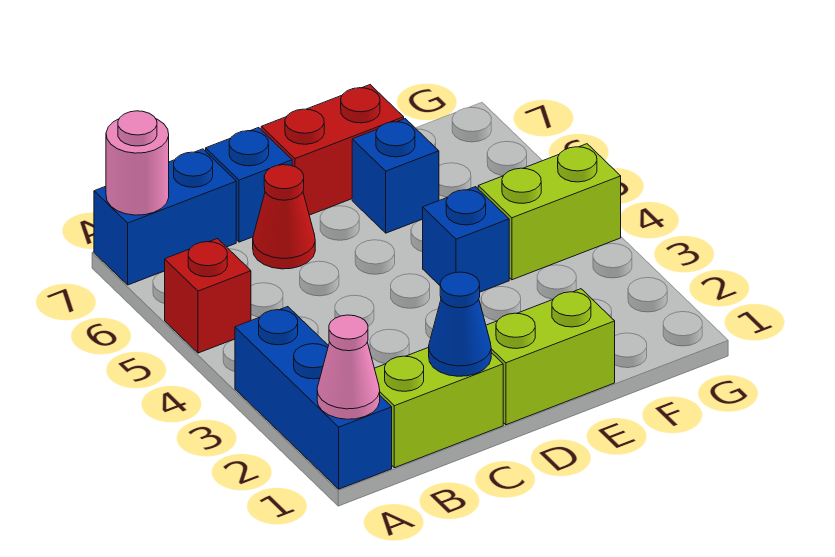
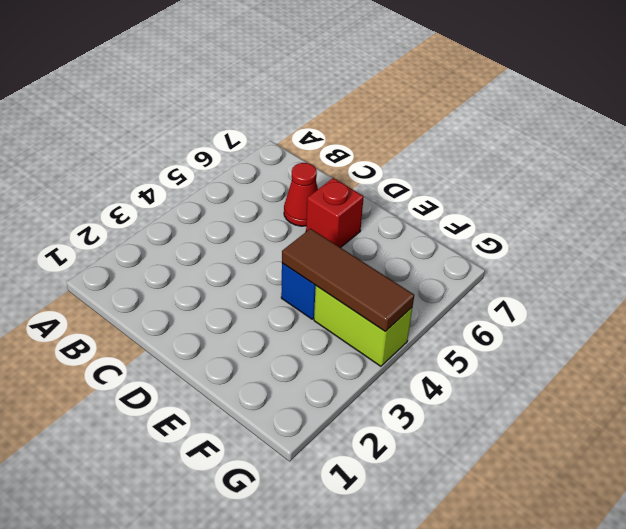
red 1x1 brick [306,178,364,248] -> red 1x1 brick moved to [165,239,251,353]
brown 1x3 tile [282,229,414,331] -> none
none -> blue 1x3 brick [235,307,392,489]
none -> blue 1x2 brick [94,149,236,285]
none -> lime 1x2 brick [374,347,503,468]

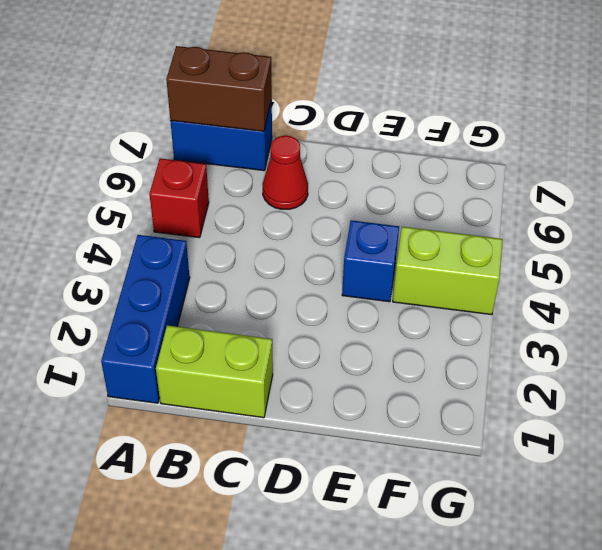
brown 1x2 brick [166,46,272,131] -> pink 1x1 round brick [106,111,169,215]
none -> blue 1x1 brick [206,128,292,242]
none -> lime 1x2 brick [486,289,615,425]
none -> red 1x2 brick [261,85,404,215]

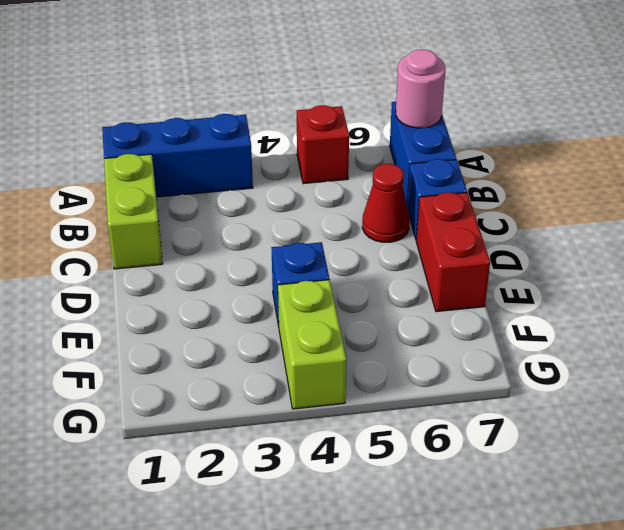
none -> lime 1x2 brick [486,289,615,425]
none -> blue 1x1 brick [352,119,439,233]
none -> pink 1x1 cone [317,315,380,419]

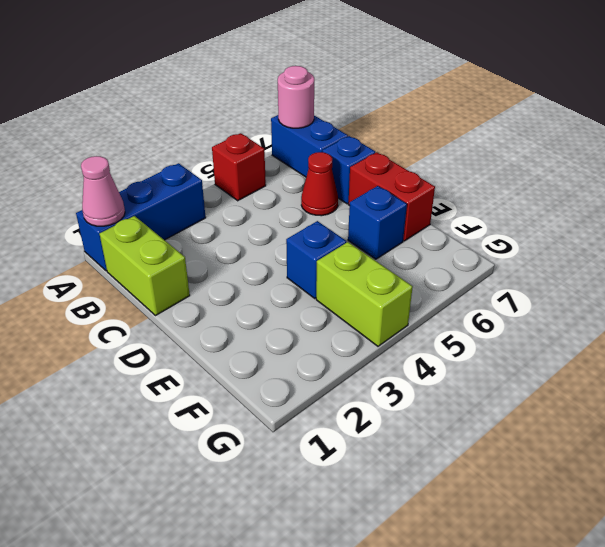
none -> lime 1x2 brick [486,289,615,425]
none -> blue 1x1 cone [429,272,491,376]

